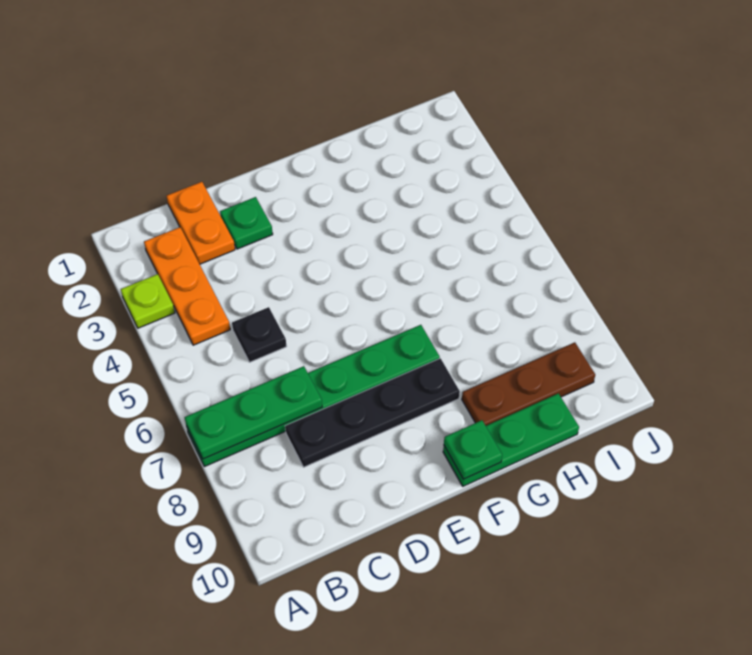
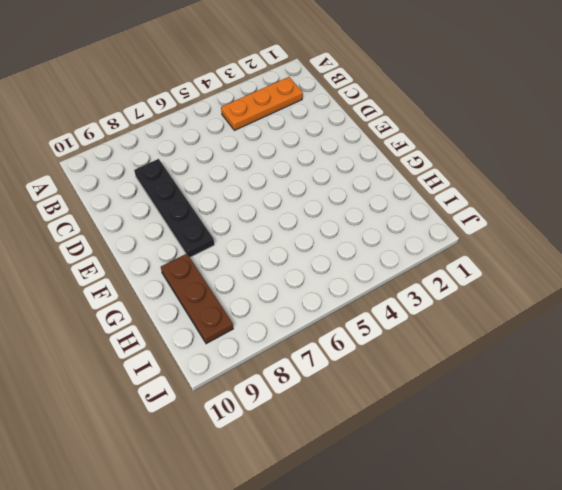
none -> lime 1x1 plate [121,274,175,328]
none -> green 1x6 plate [186,325,440,467]

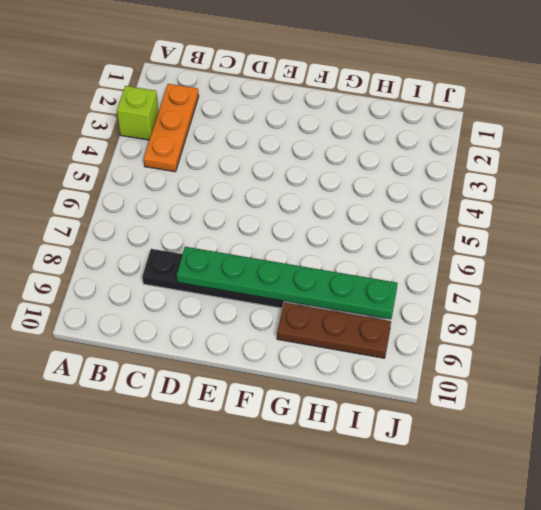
lime 1x1 brick [117,86,159,140] -> lime 1x1 plate [121,274,175,328]
green 1x6 plate [177,247,398,319] -> green 1x6 plate moved to [186,325,440,467]
none -> orange 1x2 plate [167,182,235,264]
none -> black 1x1 plate [232,307,286,362]

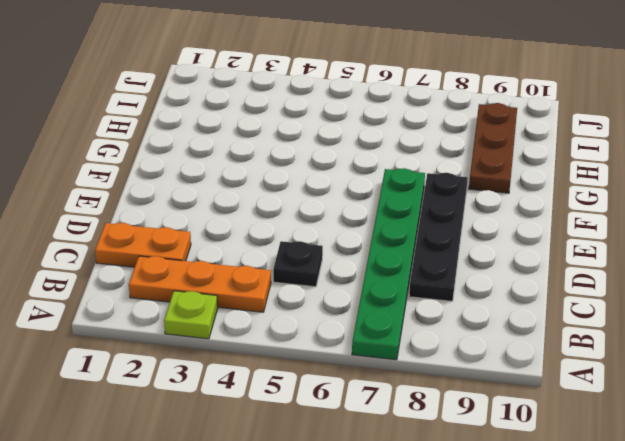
none -> green 1x1 plate [220,197,273,249]
none -> green 1x3 plate [443,393,579,486]

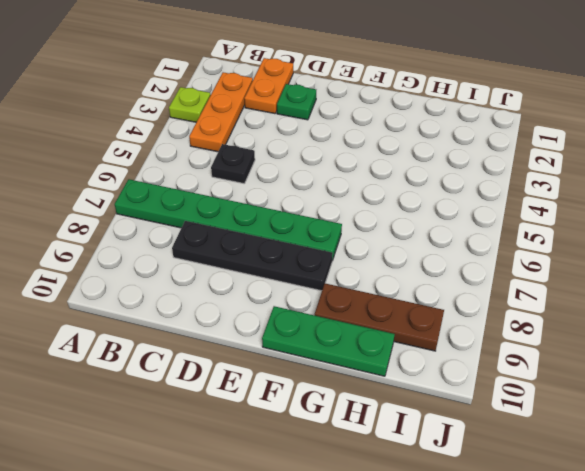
none -> green 1x3 plate [184,366,322,459]
none -> green 1x1 plate [444,420,502,479]

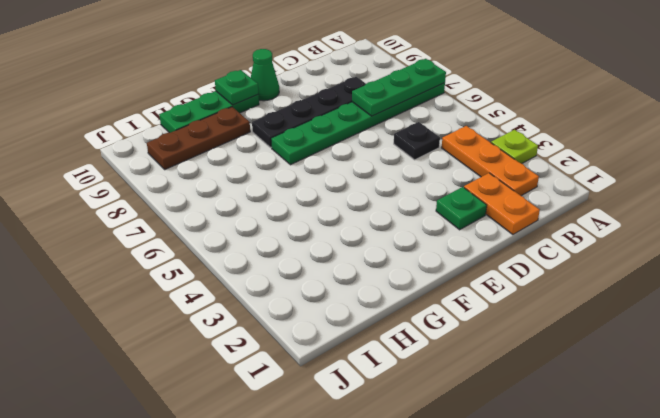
green 1x1 cone [251,49,279,101] -> none

